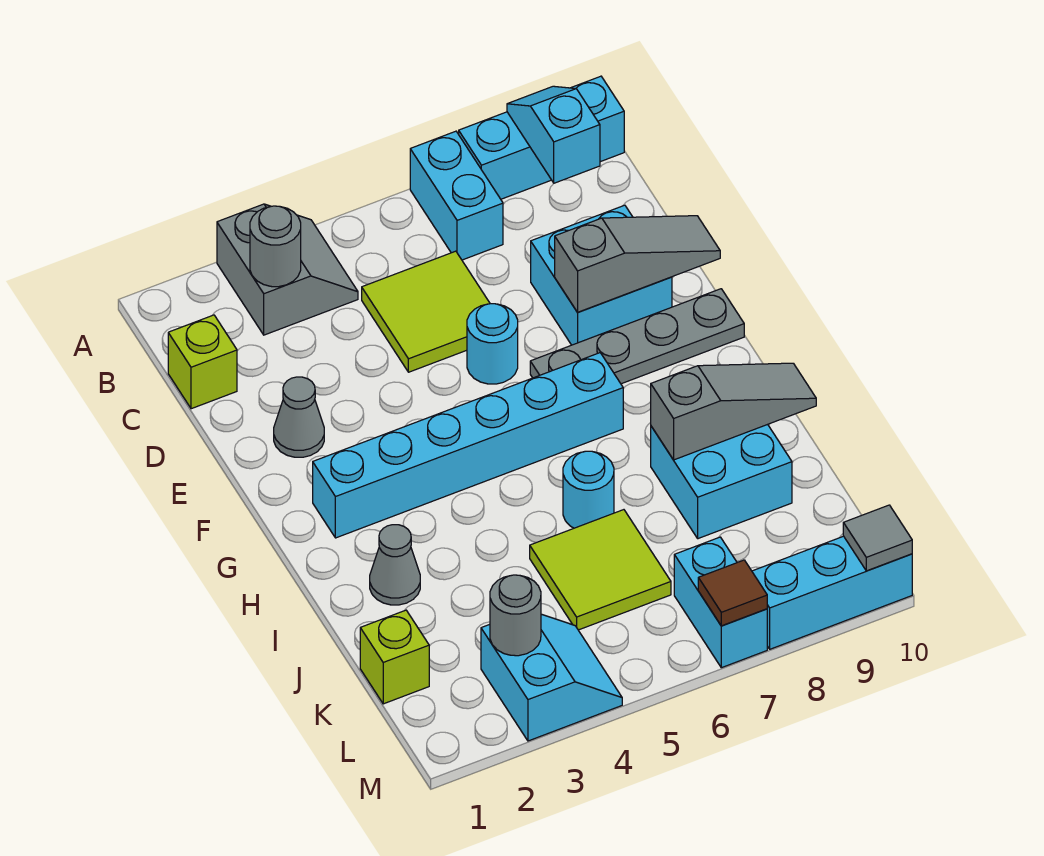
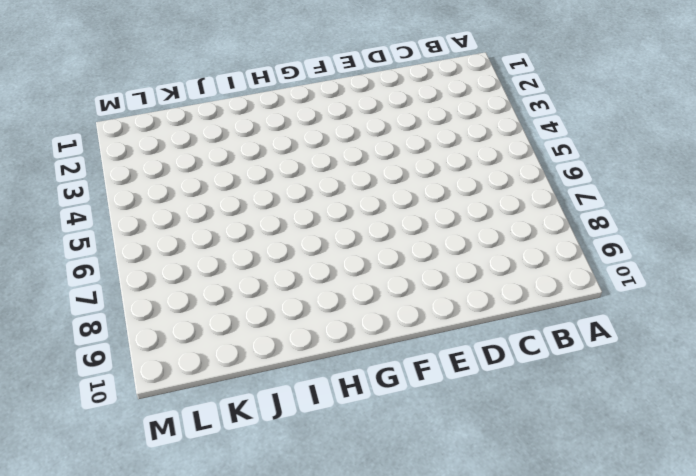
none -> grey 2x2 slope [217,204,358,335]
none -> cyan 1x2 brick [410,131,503,260]
none -> cyan 1x3 brick [459,76,624,199]

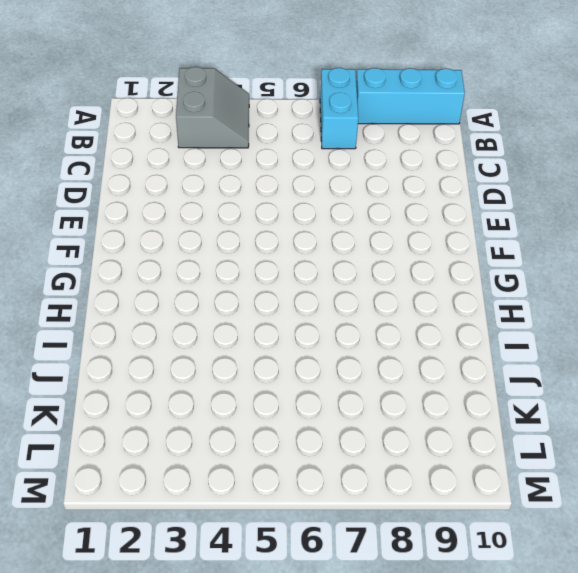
none -> lime 1x1 brick [168,315,237,409]
none -> lime 2x2 tile [362,251,490,372]
none -> cyan 2x2 brick [531,205,672,345]

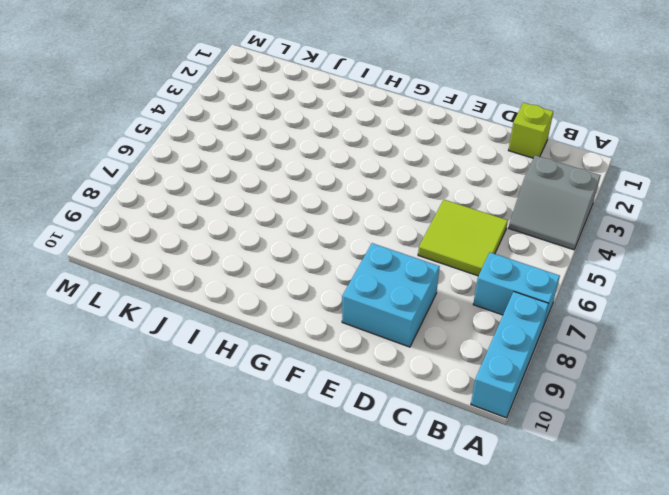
none -> grey 1x1 cone [274,377,324,457]
none -> cyan 1x1 round brick [467,304,518,384]
none -> grey 1x4 plate [530,289,744,384]

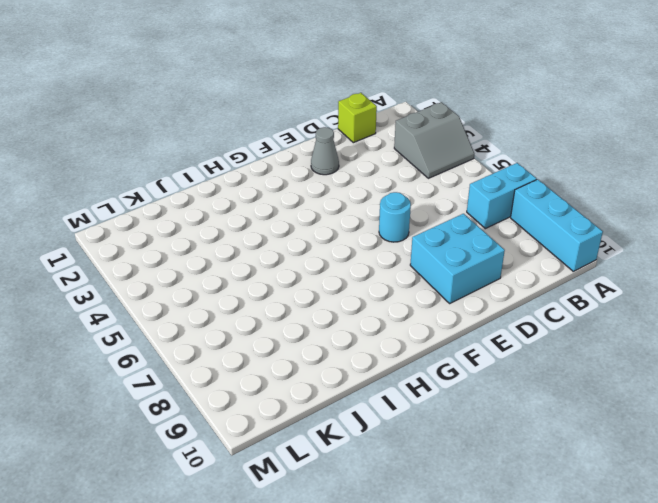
none -> lime 2x2 tile [362,251,490,372]
none -> grey 1x4 plate [530,289,744,384]
none -> cyan 1x6 brick [313,353,623,538]

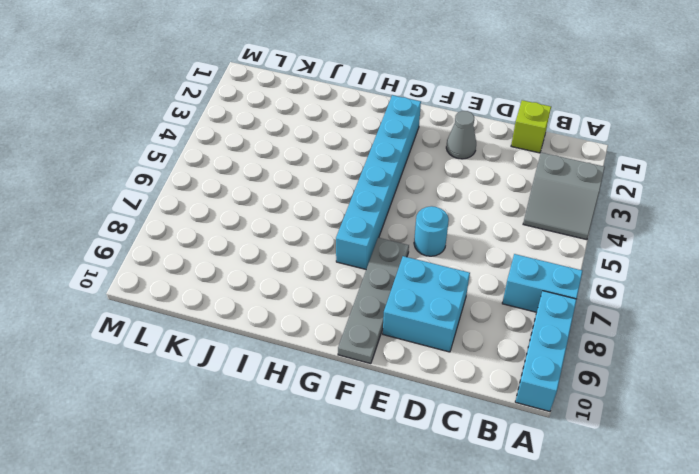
none -> lime 2x2 tile [362,251,490,372]
none -> grey 1x1 cone [370,525,420,605]
none -> cyan 1x1 round brick [563,451,614,528]

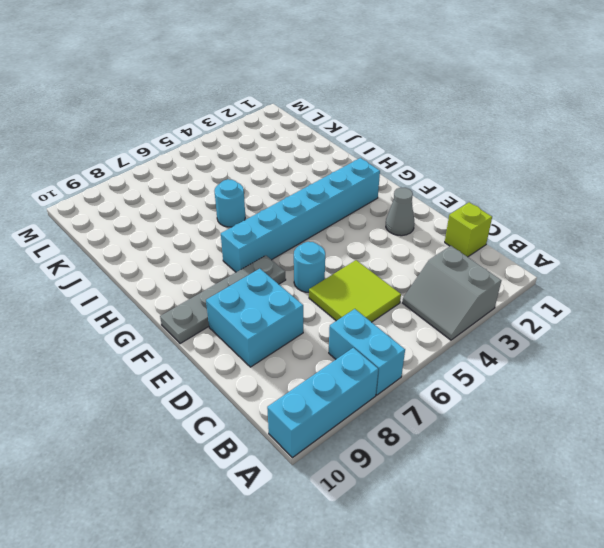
none -> grey 1x1 cone [370,525,420,605]
none -> cyan 2x2 brick [651,424,792,539]
none -> lime 2x2 tile [530,510,671,630]

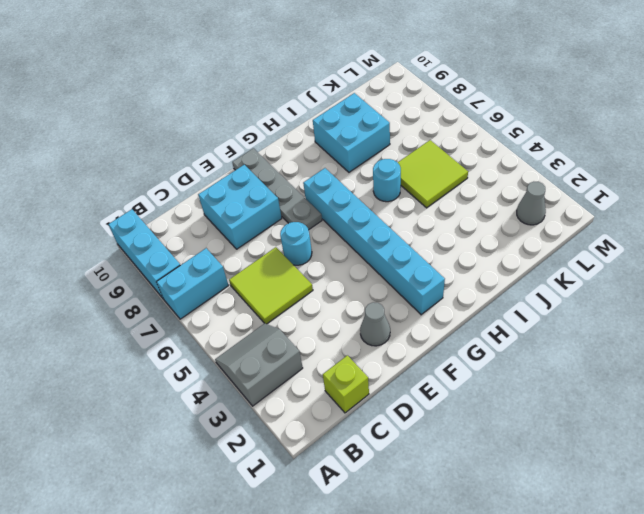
grey 1x1 cone [517,182,546,225] -> grey 1x1 cone moved to [370,525,420,605]
none -> lime 1x1 brick [360,610,429,704]
none -> cyan 2x2 slope [481,614,622,741]
none -> cyan 1x2 brick [674,537,767,668]

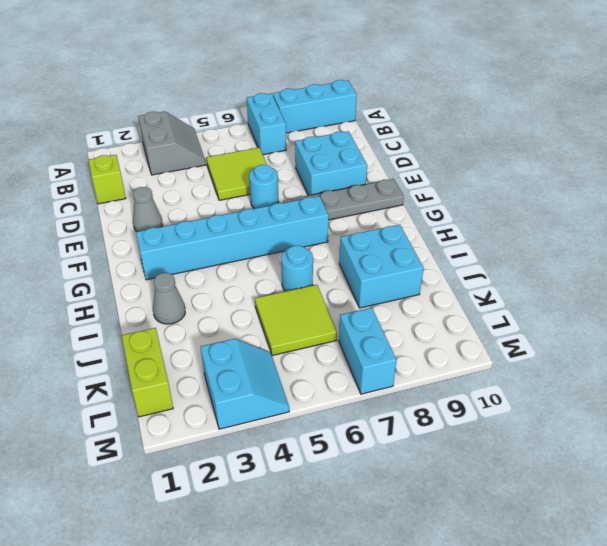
lime 1x2 brick [122,328,173,417] -> lime 1x1 brick [360,610,429,704]
none -> cyan 1x3 brick [752,536,912,649]
none -> cyan 1x2 slope [507,86,600,183]
none -> grey 1x1 round brick [250,206,301,287]

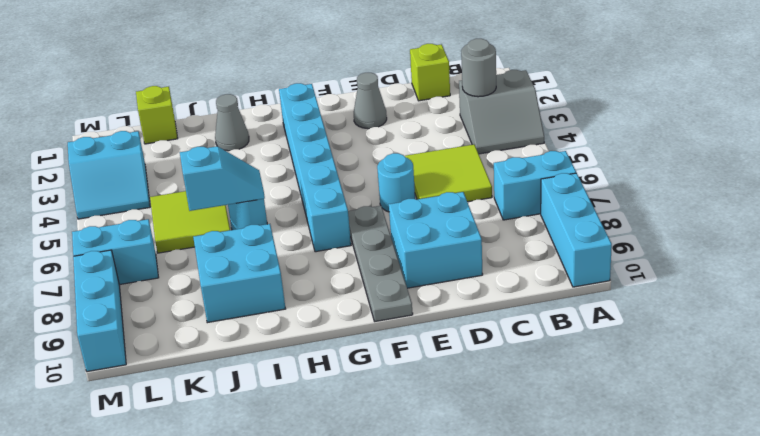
cyan 1x2 slope [180,146,265,211] -> cyan 1x2 slope moved to [507,86,600,183]
none -> grey 1x3 slope [555,216,720,312]
none -> grey 1x3 slope [651,363,816,460]
none -> grey 1x1 round brick [490,575,541,656]

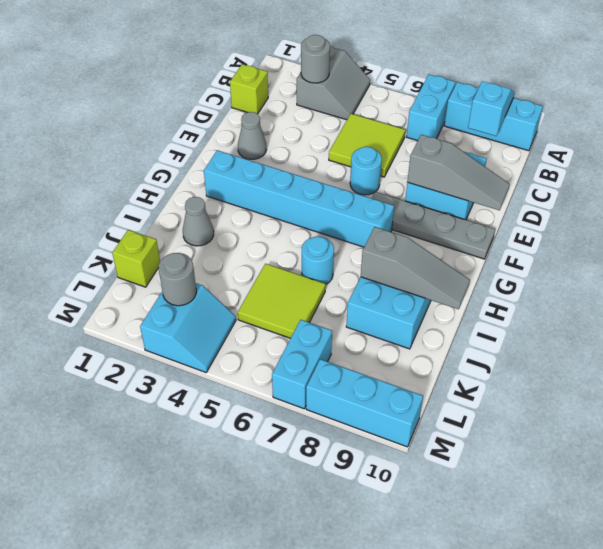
none -> brown 1x1 tile [698,560,767,626]
none -> grey 1x1 tile [843,505,912,571]

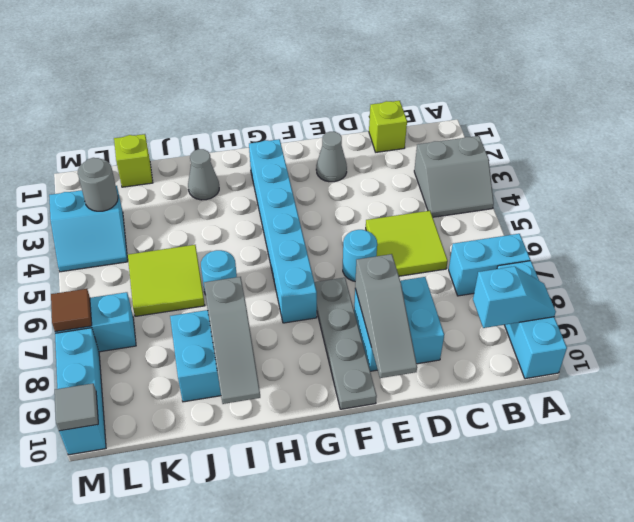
none -> grey 1x1 round brick [250,206,301,287]

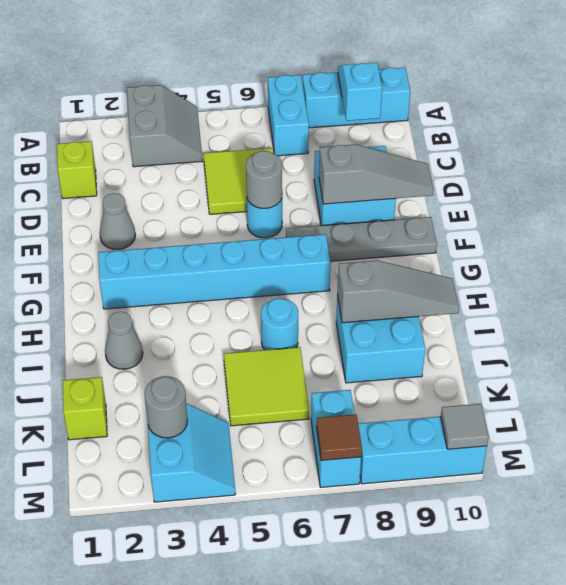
grey 1x1 round brick [246,151,282,208] -> grey 1x1 round brick moved to [250,206,301,287]

